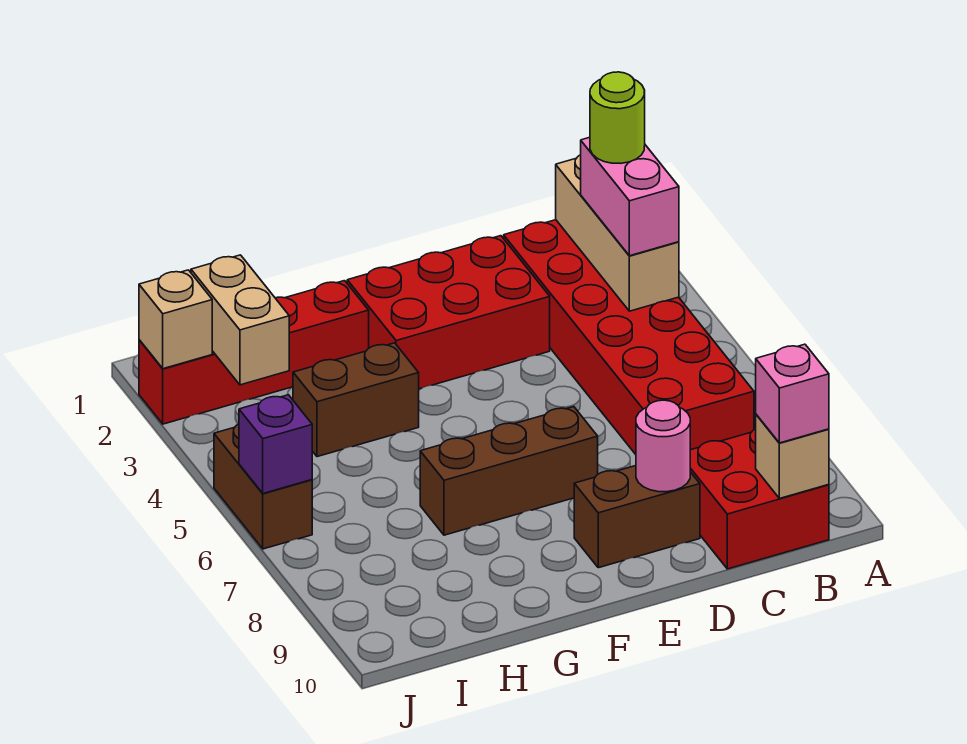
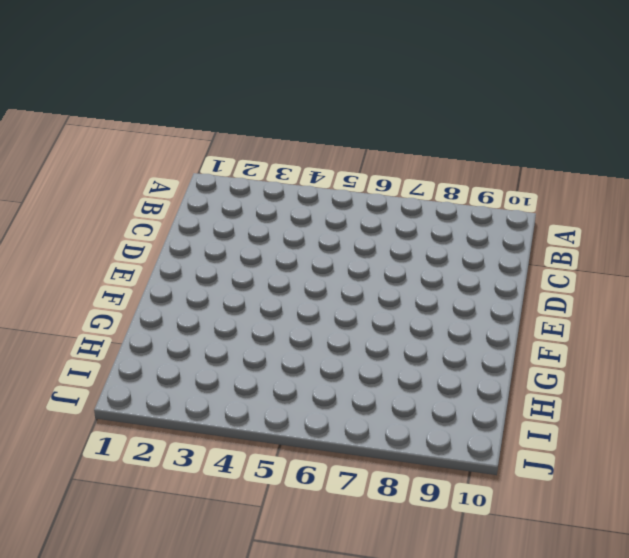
none -> red 2x6 brick [504,220,754,454]
none -> red 2x2 brick [690,429,829,569]
none -> red 2x3 brick [347,236,550,389]

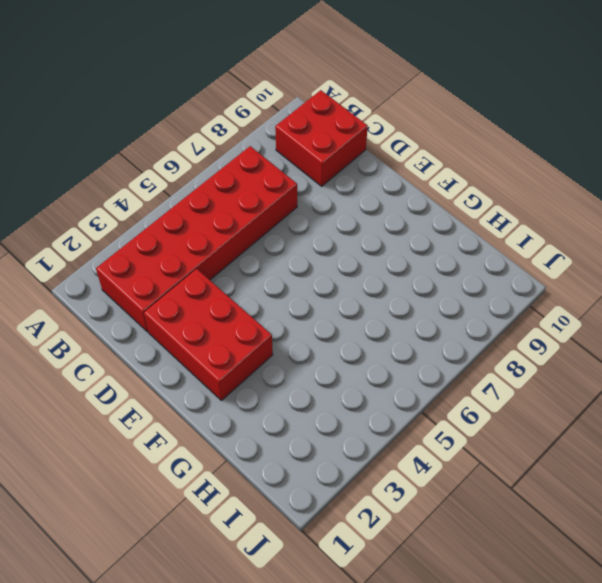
none -> brown 1x2 brick [574,466,700,568]
none -> brown 1x3 brick [420,407,598,535]
none -> red 1x4 brick [139,281,369,424]

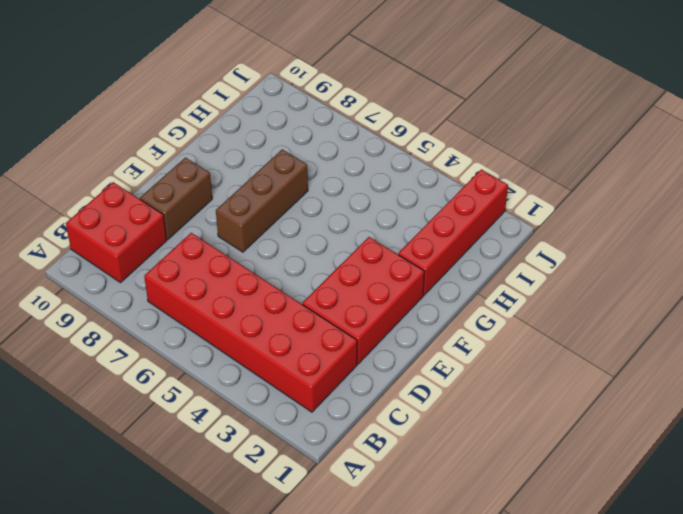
none -> brown 1x2 brick [293,343,419,457]
none -> brown 1x2 brick [214,424,312,549]
none -> tan 1x3 brick [556,155,679,311]

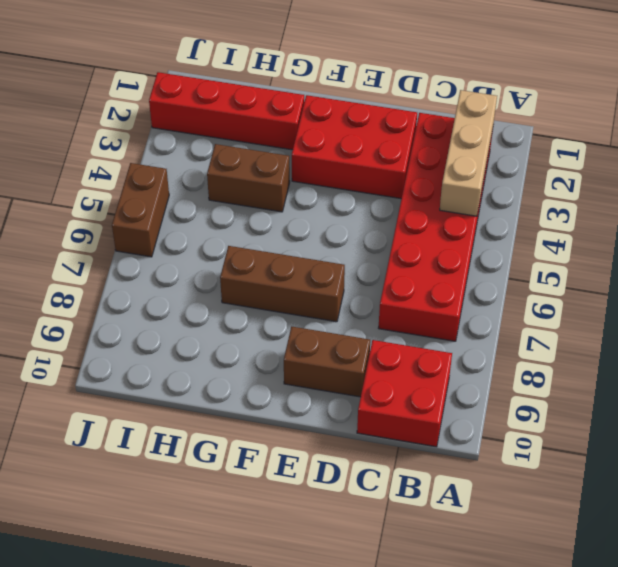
none -> tan 1x1 brick [756,415,829,498]
none -> pink 1x1 round brick [636,400,690,492]
none -> tan 1x2 brick [191,255,289,385]

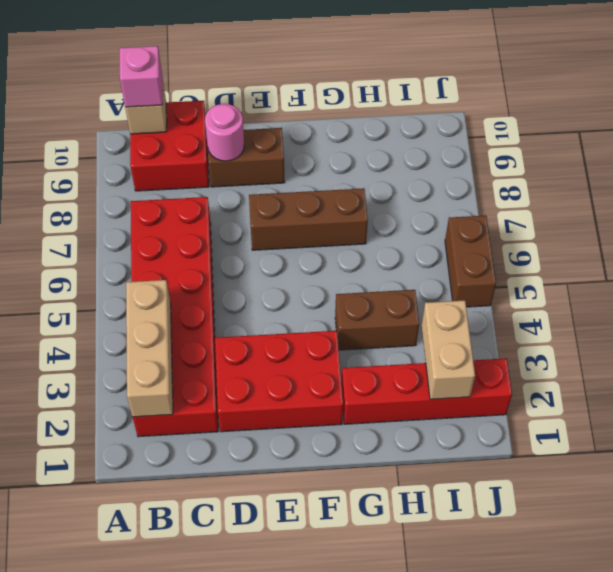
none -> tan 1x1 brick [139,270,212,369]
none -> purple 1x1 brick [239,395,312,493]
none -> pink 1x2 brick [581,137,679,256]

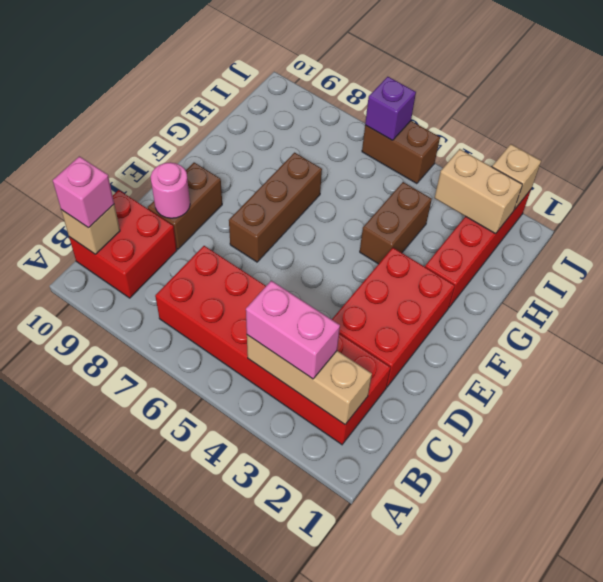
none -> lime 1x1 round brick [590,72,645,163]

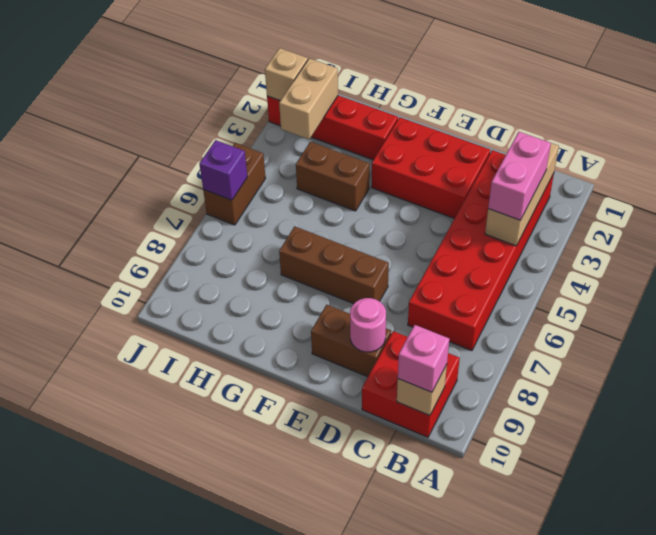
none -> lime 1x1 round brick [590,72,645,163]

